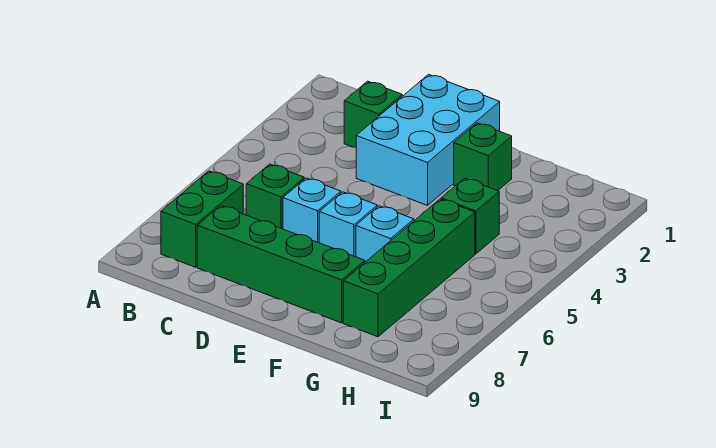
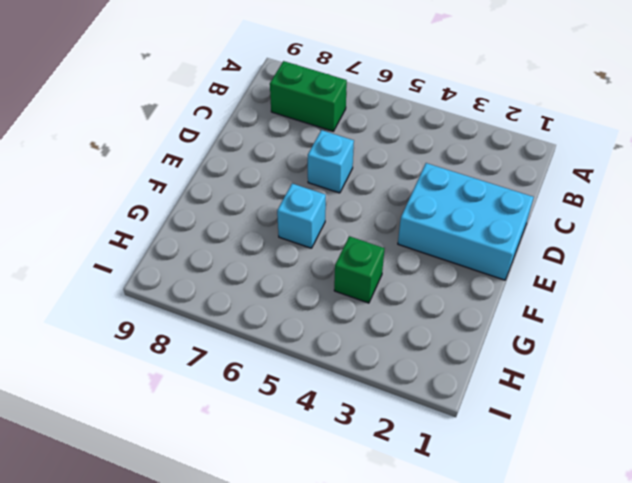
none -> green 1x1 brick [344,81,402,148]
none -> green 1x1 brick [246,164,304,229]

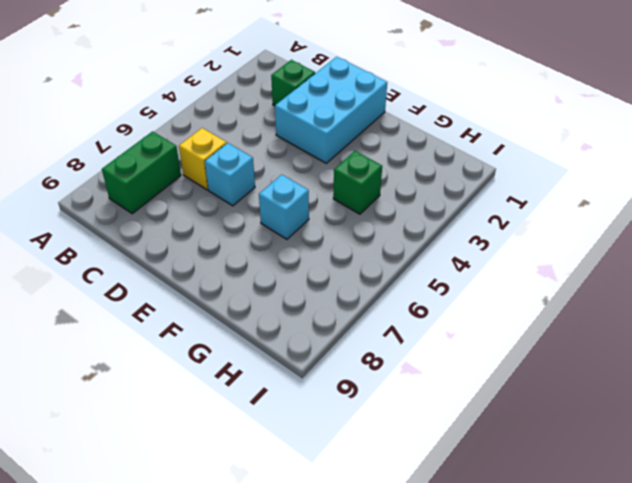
yellow 1x1 brick [179,128,227,190] -> green 1x1 brick [246,164,304,229]
none -> green 1x4 brick [197,206,365,323]
none -> cyan 1x1 brick [319,192,377,257]

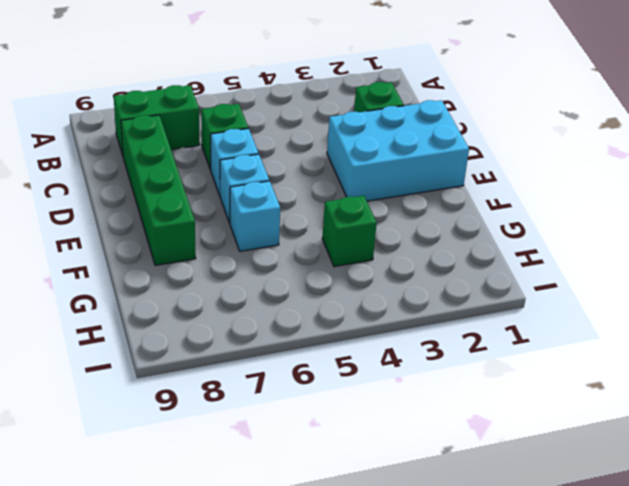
none -> green 1x1 brick [454,123,512,191]
none -> green 1x4 brick [343,199,475,337]

